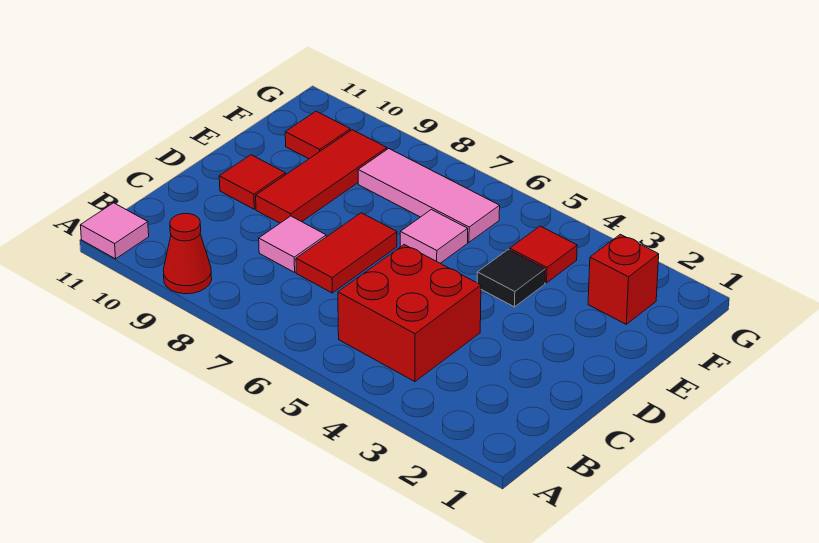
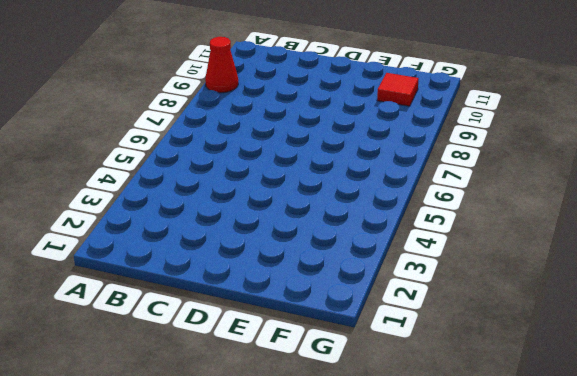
none -> pink 1x1 tile [80,203,149,259]
none -> red 2x2 brick [338,245,481,382]
none -> red 1x2 tile [296,213,397,293]

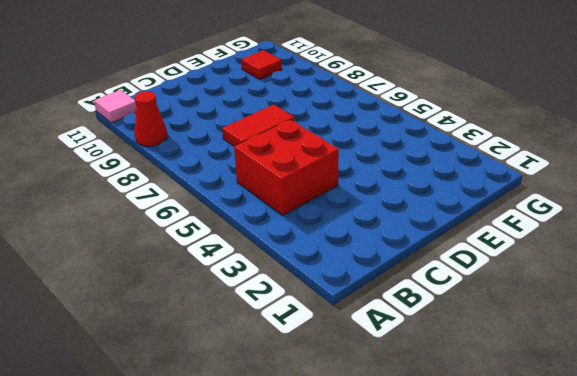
none -> pink 1x1 tile [259,216,326,272]
none -> red 1x3 tile [256,130,387,223]
none -> red 1x1 tile [219,155,286,209]

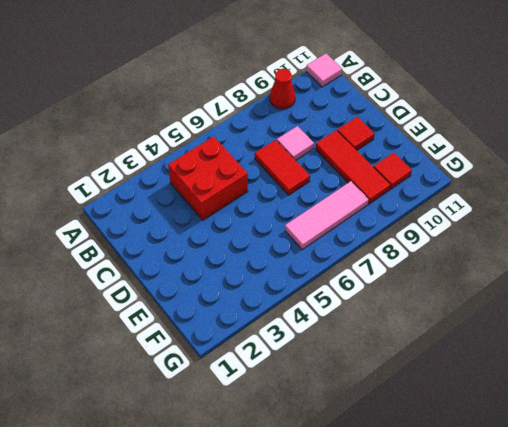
none -> black 1x1 tile [477,249,546,307]
none -> pink 1x1 tile [400,210,468,263]
none -> red 1x1 brick [588,234,659,324]

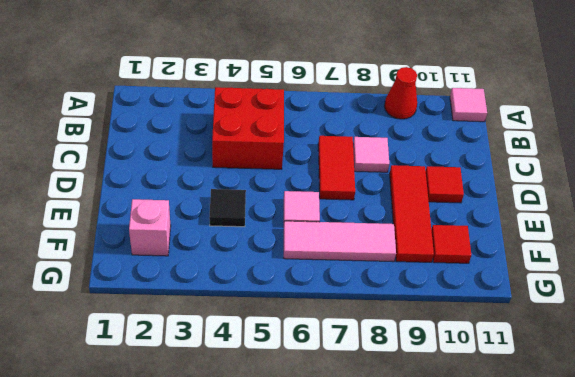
pink 1x1 brick [129,199,171,256] -> red 1x1 brick [588,234,659,324]
none -> red 1x1 tile [510,226,577,283]

